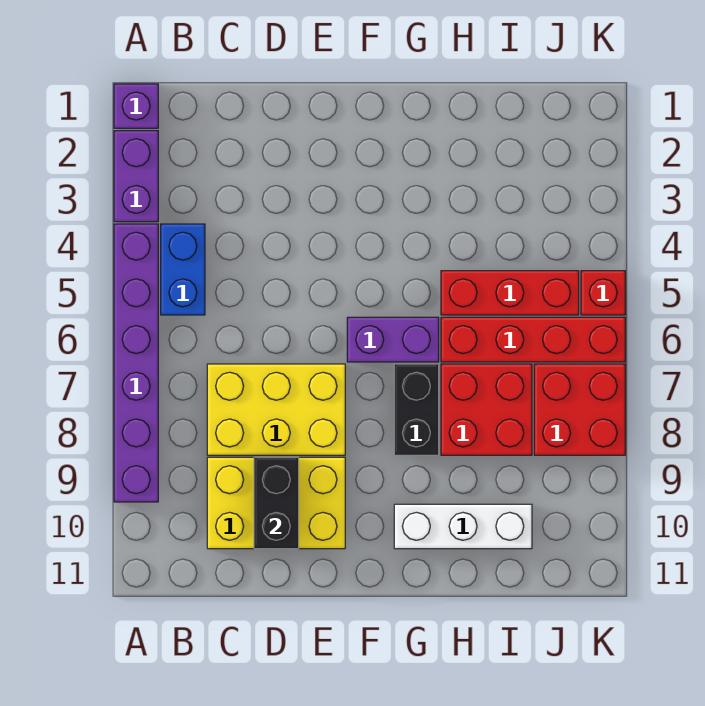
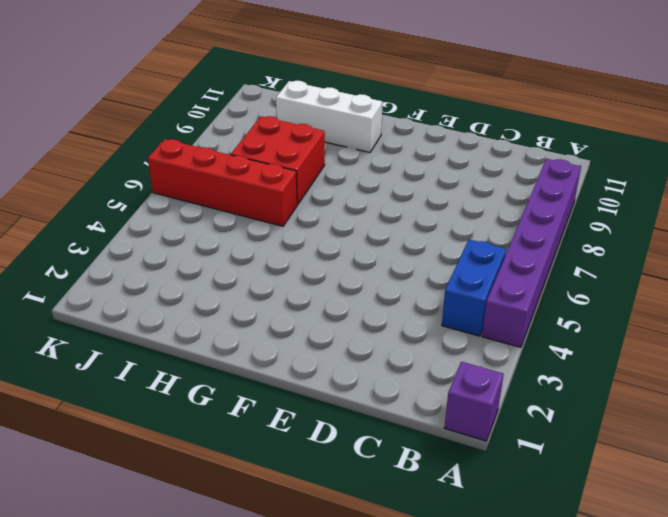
none -> purple 1x2 brick [114,131,158,222]
none -> yellow 2x3 brick [207,364,345,455]
none -> yellow 2x3 brick [207,457,345,549]

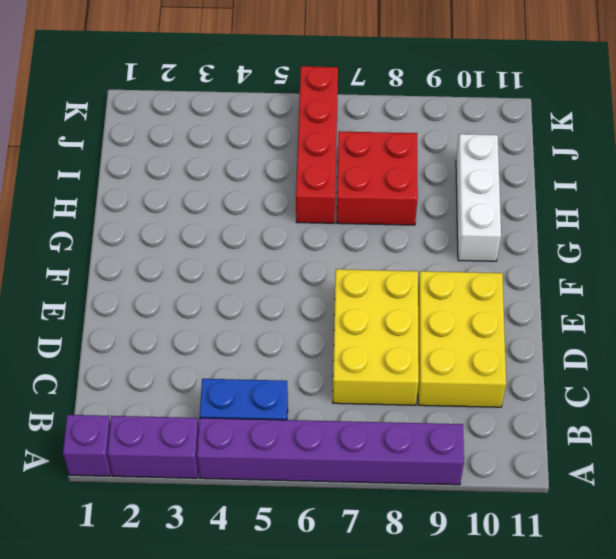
none -> purple 1x2 brick [347,317,439,362]
none -> black 1x2 brick [394,364,439,455]
none -> red 1x3 brick [441,271,579,315]

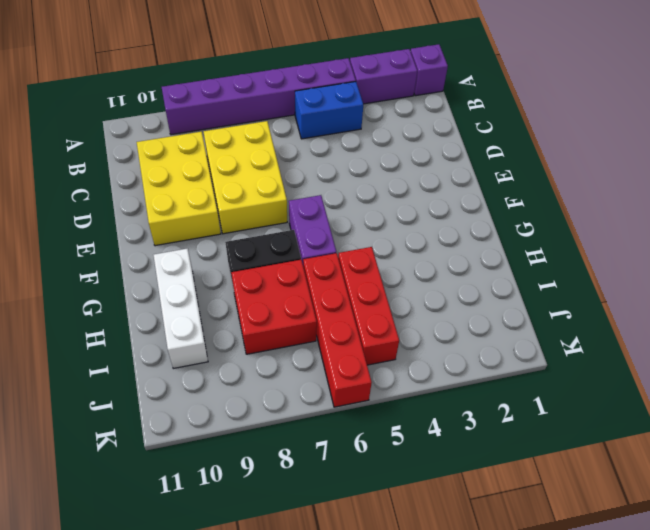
none -> red 2x2 brick [534,364,625,455]
none -> red 1x1 brick [581,271,625,315]
none -> black 1x2 brick [254,457,299,549]

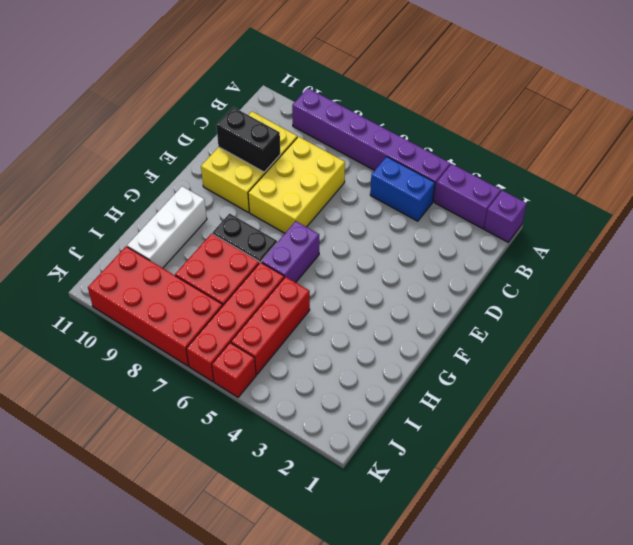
red 2x4 brick [88,246,223,366] -> red 2x2 brick [534,364,625,455]

